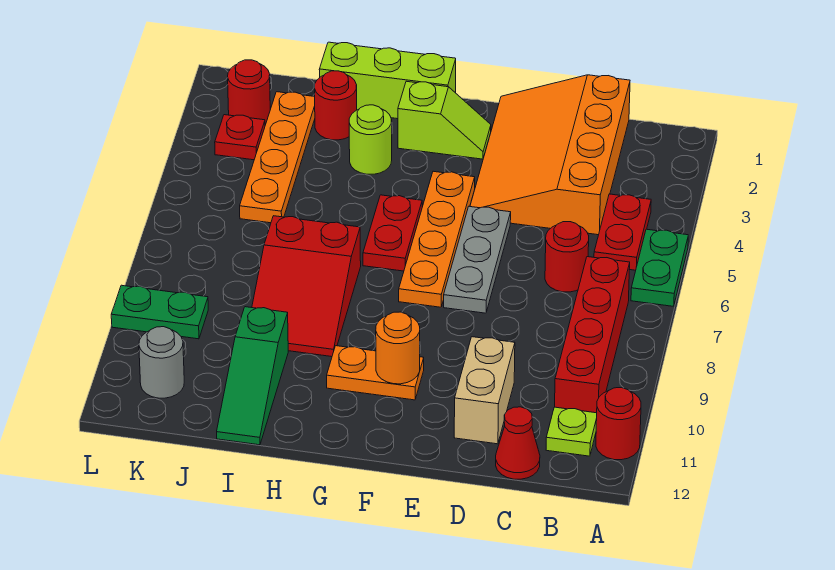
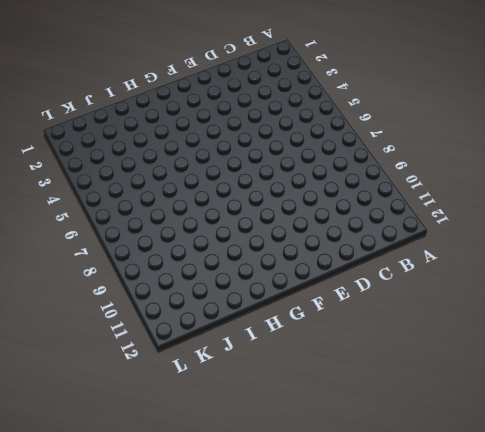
none -> green 1x2 plate [631,229,688,306]
none -> red 1x1 round brick [596,388,641,460]
none -> red 1x2 plate [594,194,651,270]

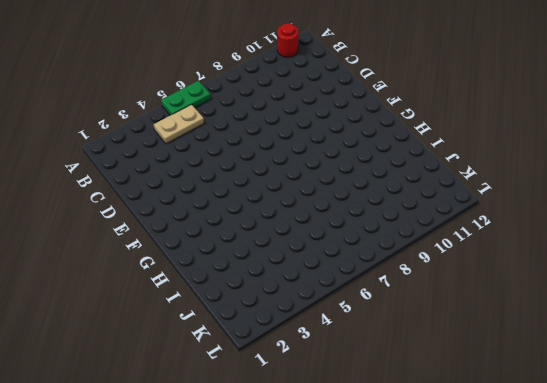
tan 1x2 plate [154,105,204,144] -> red 1x2 plate [594,194,651,270]
none -> red 1x4 brick [555,257,630,413]
none -> lime 1x1 plate [546,407,597,456]
none -> orange 3x4 slope [470,75,630,235]

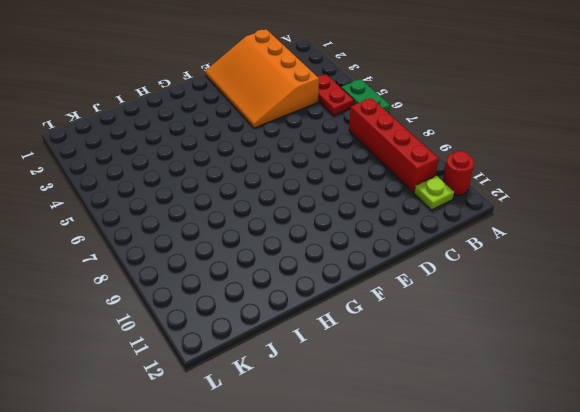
none -> red 1x1 round brick [545,222,589,292]
none -> red 1x1 cone [496,407,540,479]
none -> tan 1x2 brick [454,337,515,444]

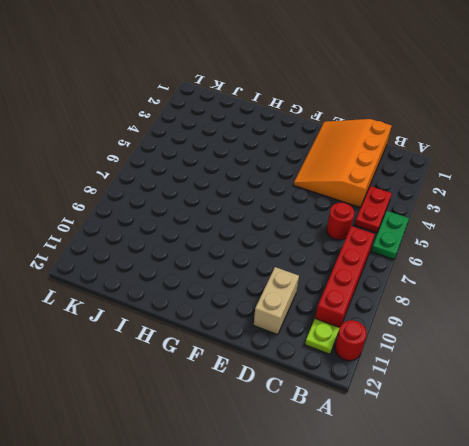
none -> red 1x1 cone [496,407,540,479]
none -> grey 1x3 plate [444,206,511,313]
none -> lime 1x2 slope [398,81,491,159]

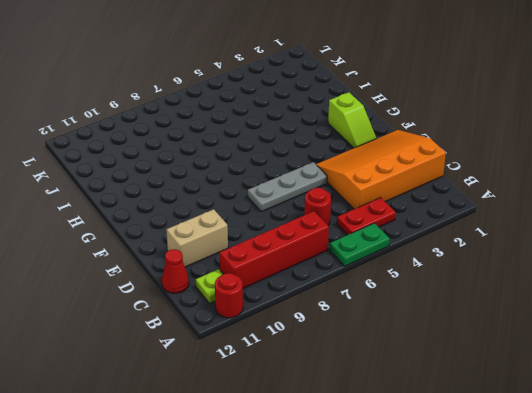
none -> orange 1x4 plate [399,171,475,307]
none -> orange 1x2 plate [327,346,424,400]
none -> lime 1x3 brick [319,42,456,119]

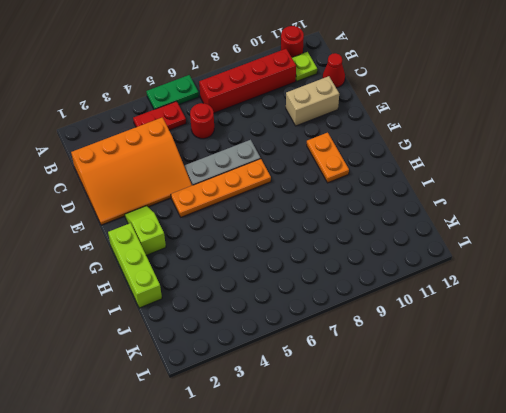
none -> red 1x2 plate [363,195,422,271]
none -> lime 1x1 round brick [349,105,392,174]
none -> red 2x3 slope [252,216,361,357]

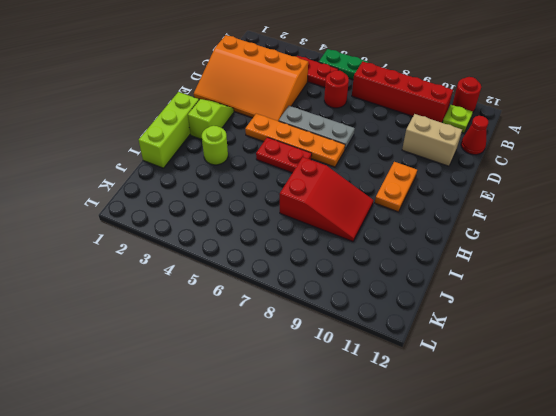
none -> red 1x1 round brick [314,71,357,140]
none -> green 1x3 slope [217,307,288,445]
none -> orange 1x4 plate [240,92,315,223]

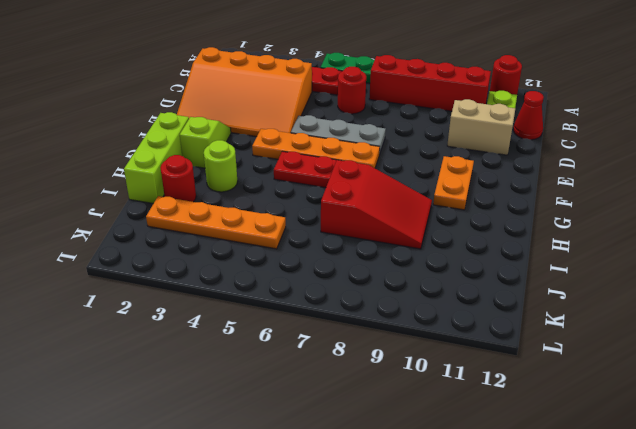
none -> green 1x3 slope [217,307,288,445]
none -> red 1x1 round brick [228,60,270,124]
none -> red 1x1 plate [215,115,265,160]

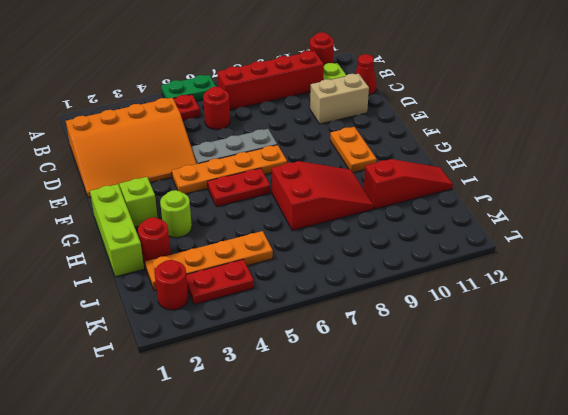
red 1x3 slope [364,159,453,209] -> green 1x3 slope [217,307,288,445]
red 1x2 plate [186,259,254,305] -> red 1x1 plate [215,115,265,160]
none -> green 1x2 plate [111,285,208,339]
none -> grey 1x1 round brick [139,327,184,398]
none -> orange 1x1 round brick [376,312,420,384]

